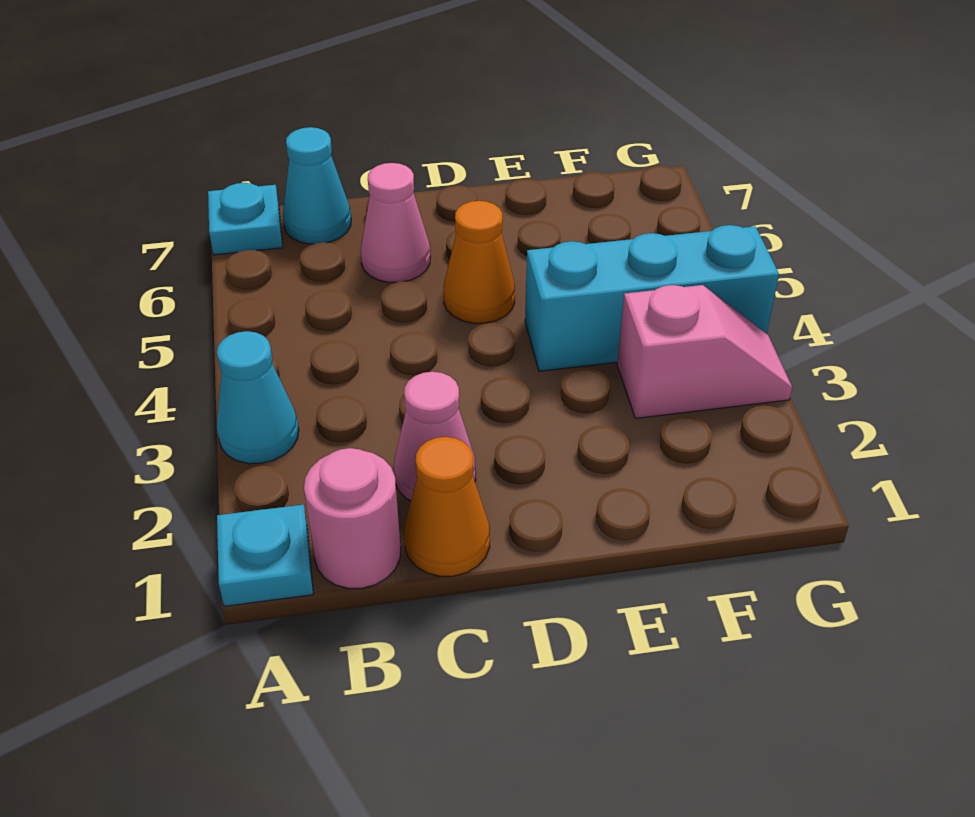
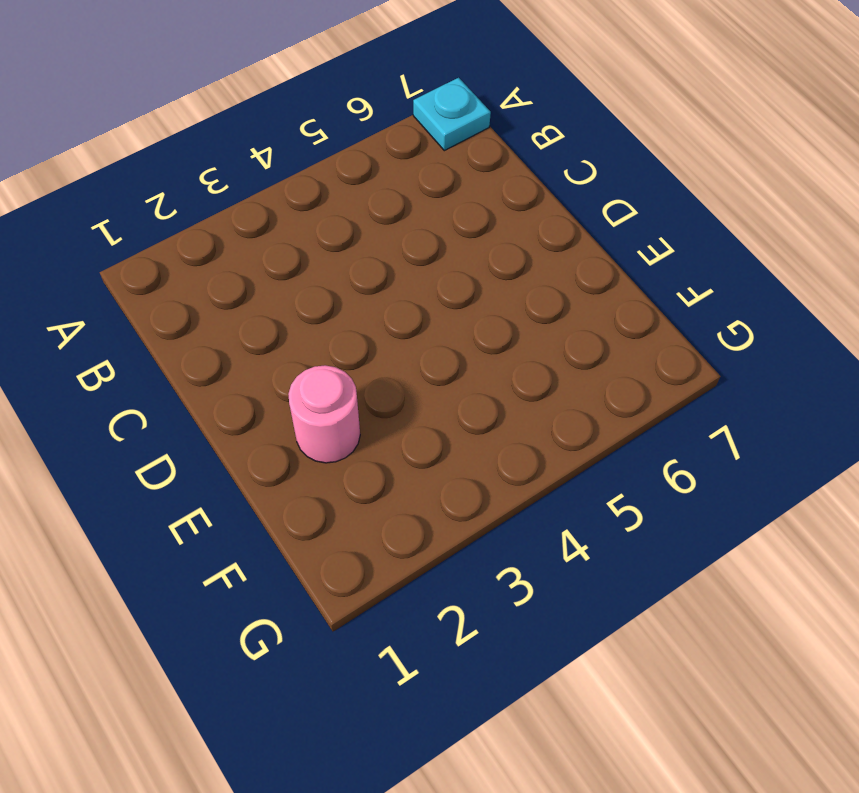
pink 1x1 round brick [288,365,360,463] -> pink 1x1 round brick moved to [304,448,401,588]
none -> cyan 1x1 plate [217,505,313,606]
none -> cyan 1x1 cone [217,331,299,464]

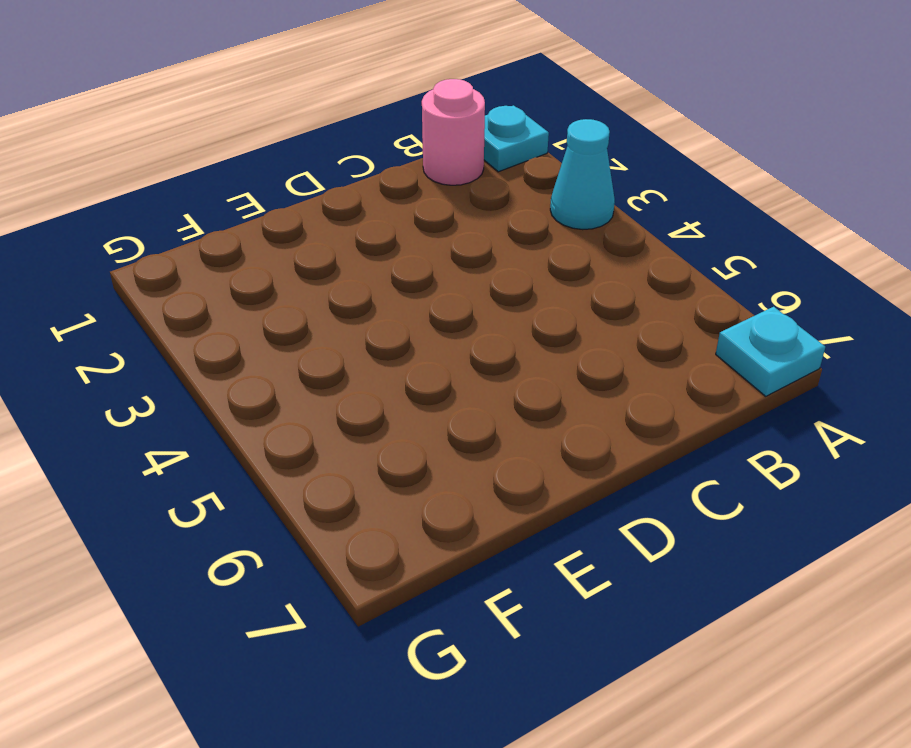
none -> cyan 1x1 cone [283,127,351,244]
none -> orange 1x1 cone [404,437,490,576]

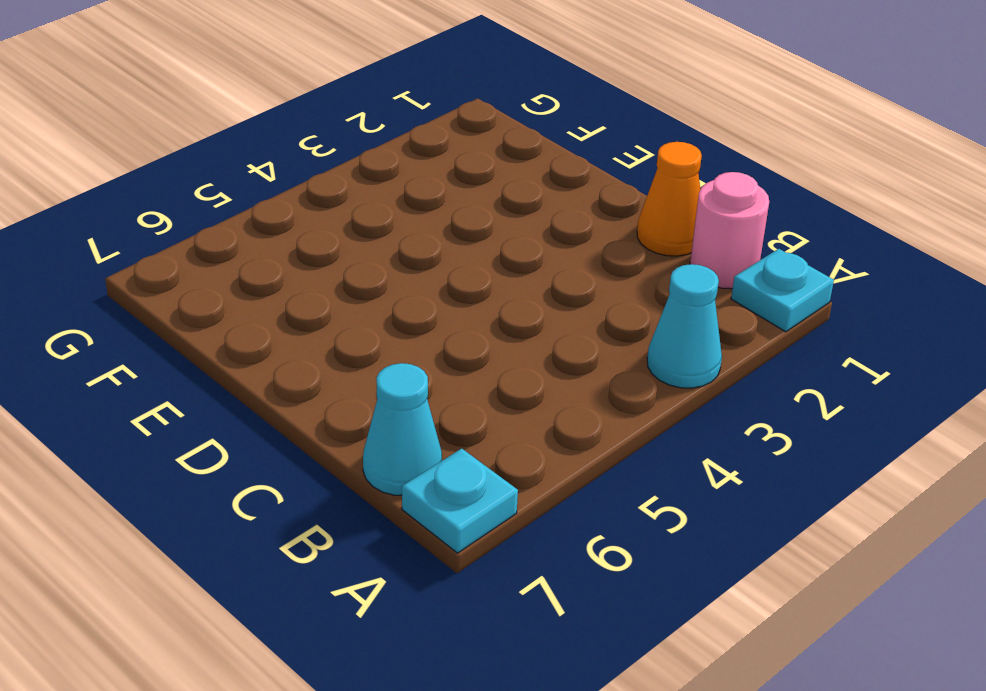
none -> pink 1x1 cone [394,372,476,501]
none -> pink 1x1 cone [360,163,430,282]

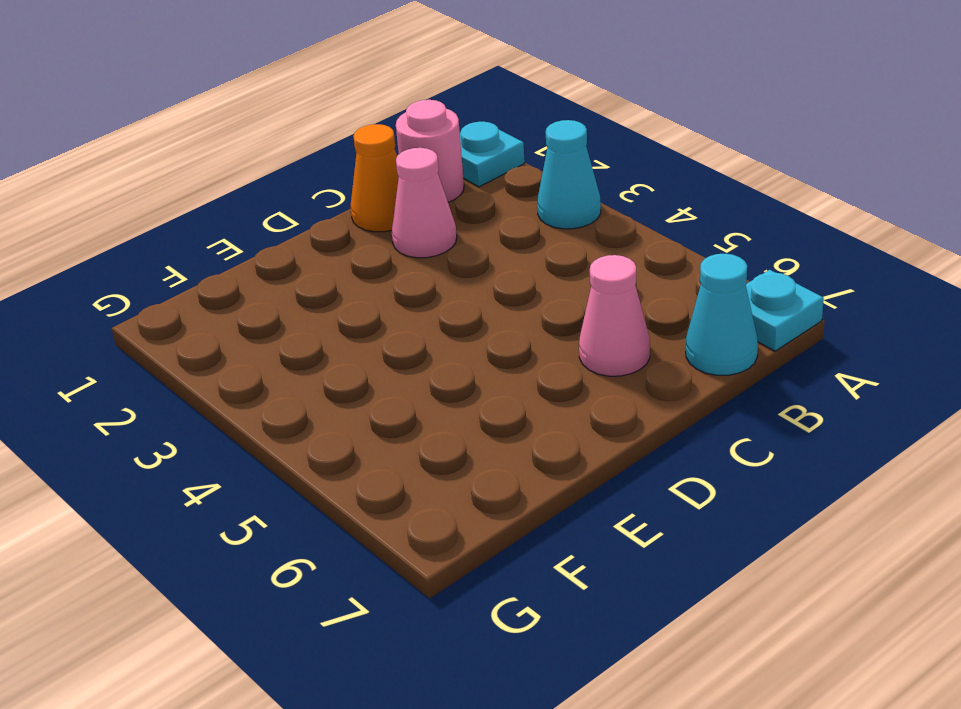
none -> orange 1x1 cone [443,201,515,323]
none -> cyan 1x3 brick [525,225,779,371]

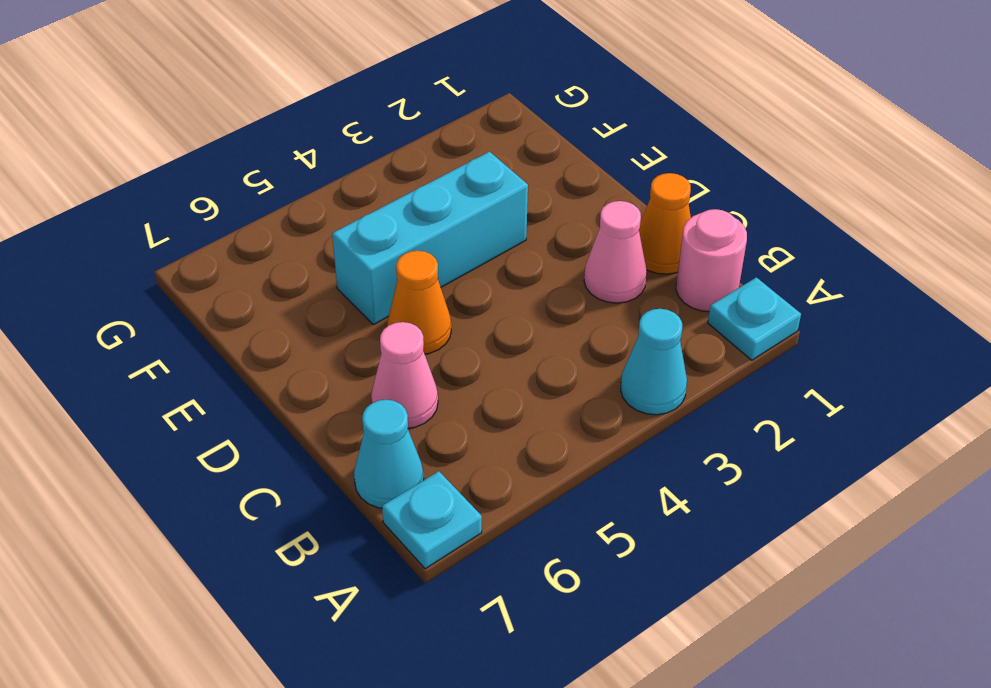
cyan 1x3 brick [332,152,528,325] -> cyan 1x3 brick turned to [525,225,779,371]
none -> pink 1x2 slope [617,285,792,418]

